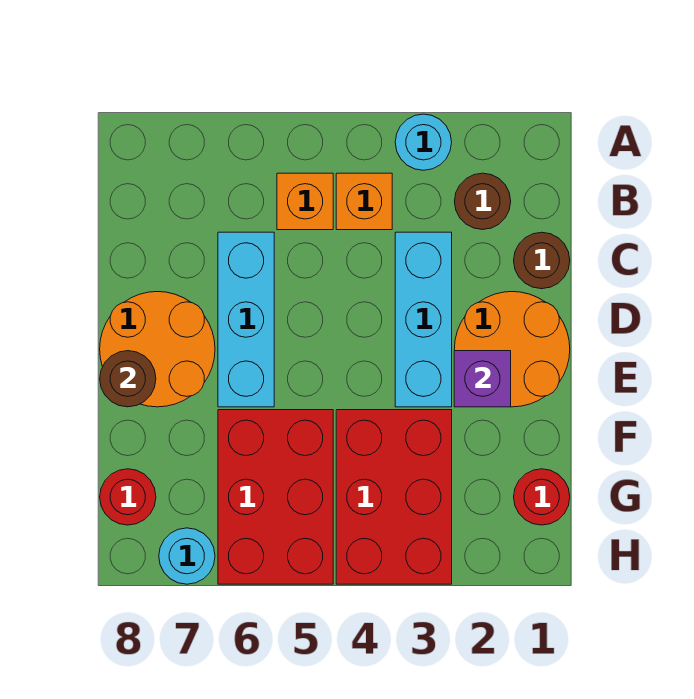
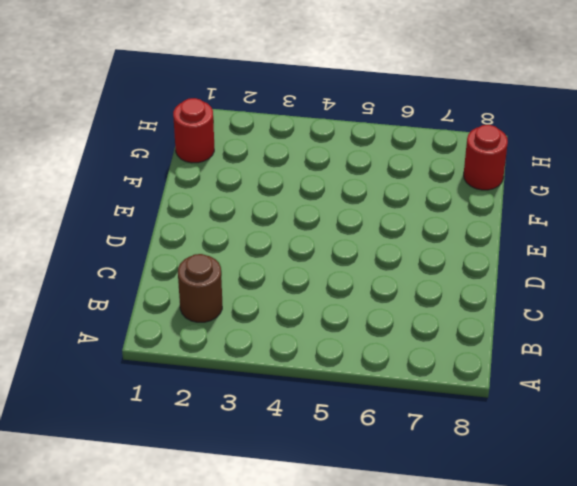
none -> cyan 1x1 round brick [395,114,452,170]
none -> orange 1x1 brick [336,173,392,230]
none -> orange 1x1 brick [277,173,333,230]

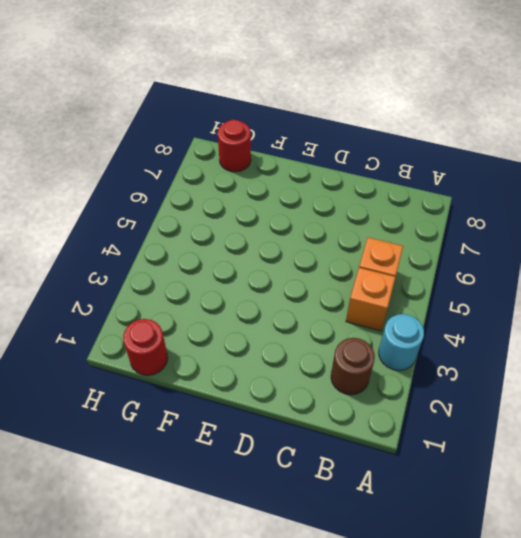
none -> brown 1x1 round brick [514,232,570,289]
none -> cyan 1x3 brick [395,232,452,407]
none -> cyan 1x3 brick [218,232,274,407]

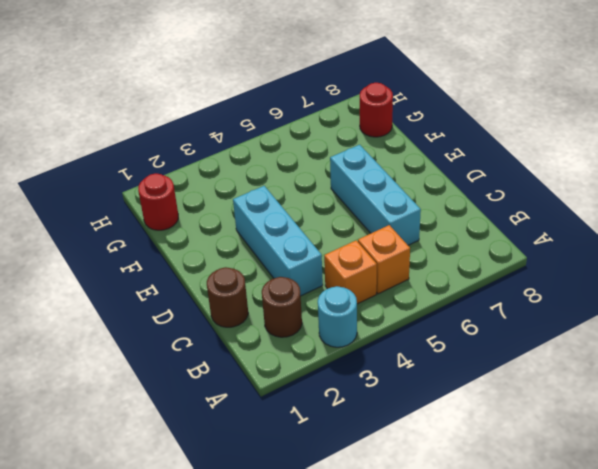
none -> orange 2x2 round brick [454,292,570,407]
none -> orange 2x2 round brick [100,292,215,407]
none -> red 2x3 brick [336,410,452,584]

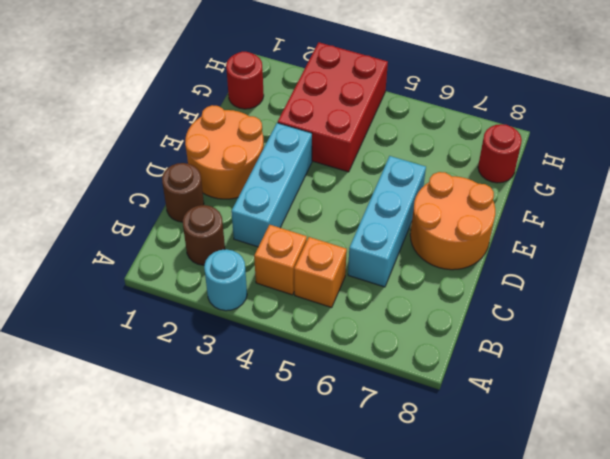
none -> red 2x3 brick [218,410,333,584]
none -> cyan 1x1 round brick [159,528,215,584]
none -> purple 1x1 brick [454,351,511,407]

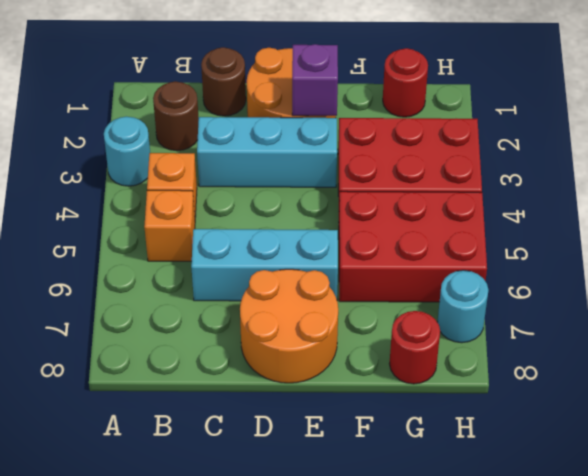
none -> brown 1x1 round brick [100,351,156,407]

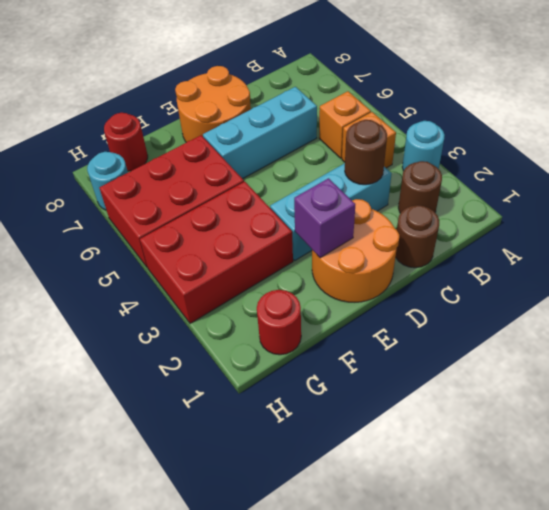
brown 1x1 round brick [345,120,387,185] -> brown 1x1 round brick moved to [100,351,156,407]

